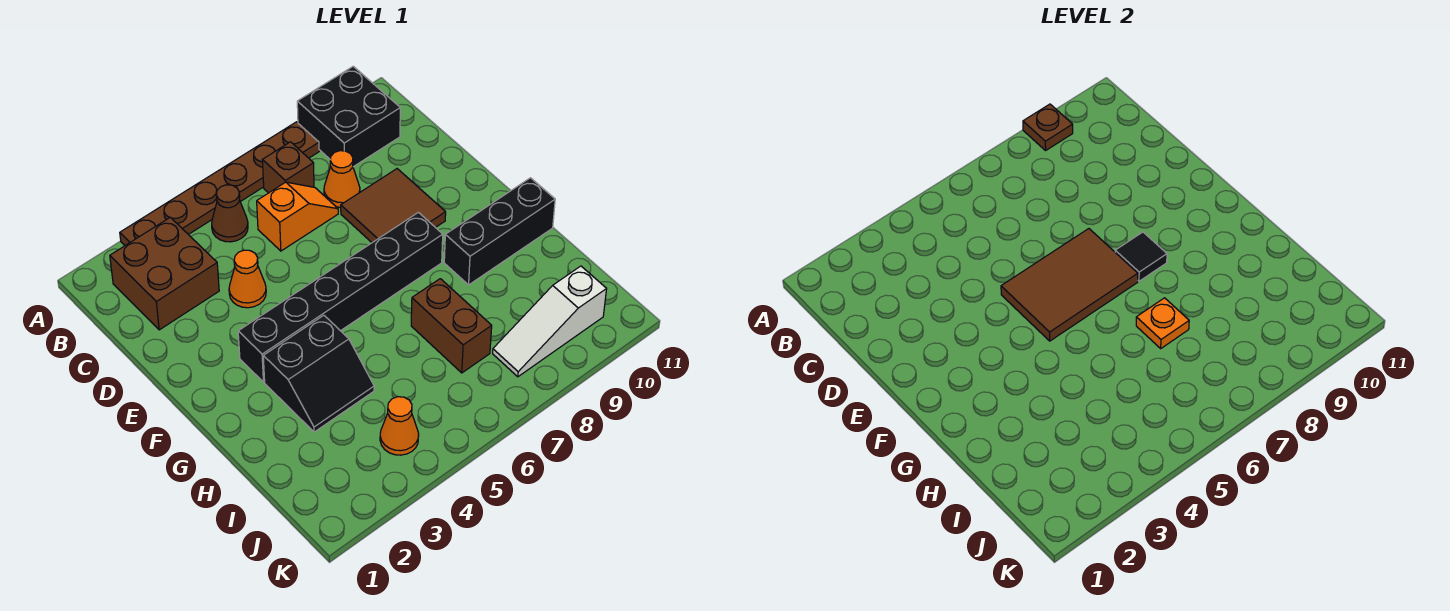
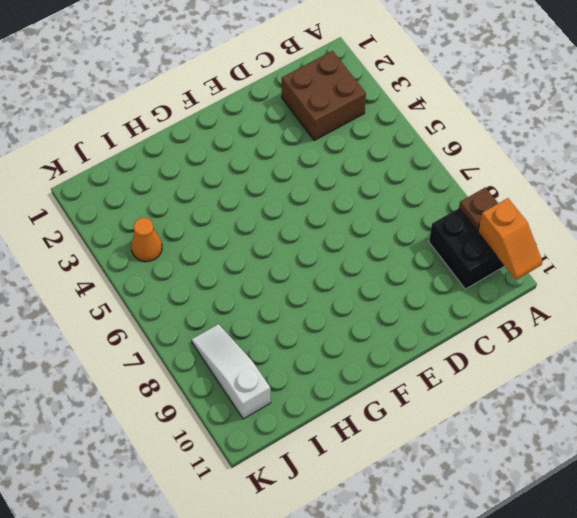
orange 1x2 slope [478,198,542,280] -> orange 1x2 slope moved to [257,182,338,251]
none -> brown 1x6 plate [120,122,319,245]
none -> brown 1x1 cone [212,185,248,242]
none -> brown 1x1 brick [262,142,314,193]

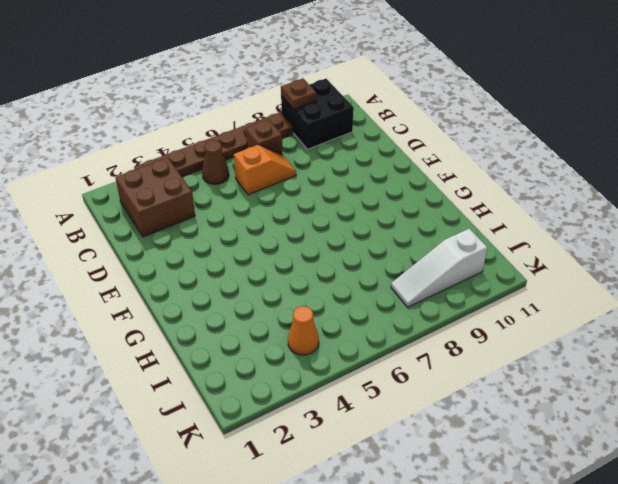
none -> orange 1x1 cone [324,151,360,207]
none -> orange 1x1 cone [229,250,266,308]
none -> brown 2x2 tile [341,169,446,243]

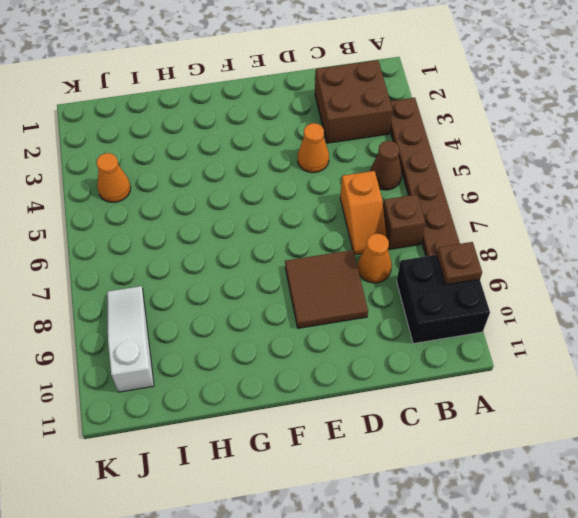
none -> black 1x6 brick [238,212,443,382]
none -> black 2x2 slope [263,315,374,432]
none -> black 1x3 brick [444,178,555,285]

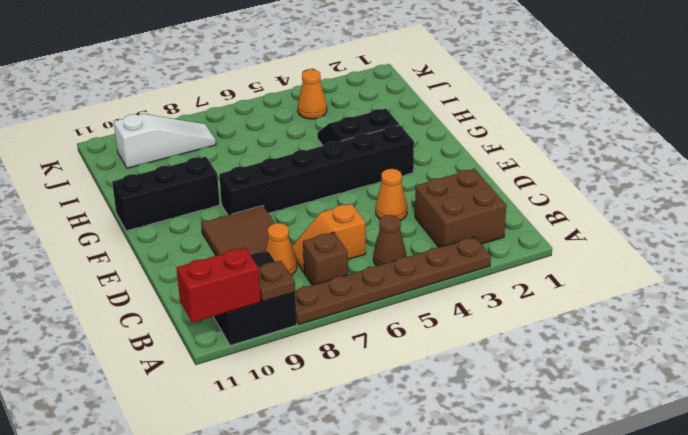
red 1x2 brick [177,248,261,323] -> none
none -> brown 1x2 brick [411,279,492,373]
none -> brown 2x3 tile [1001,229,1138,341]
none -> black 1x1 tile [1115,232,1167,281]

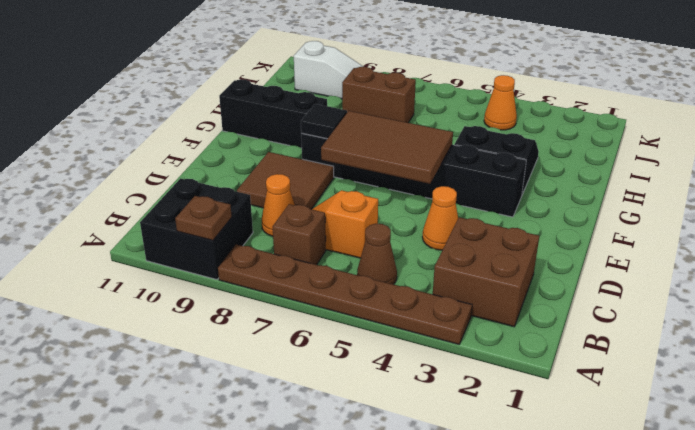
brown 1x2 brick [342,67,416,123] -> brown 1x2 brick turned to [411,279,492,373]
none -> orange 1x1 plate [1136,298,1189,348]

